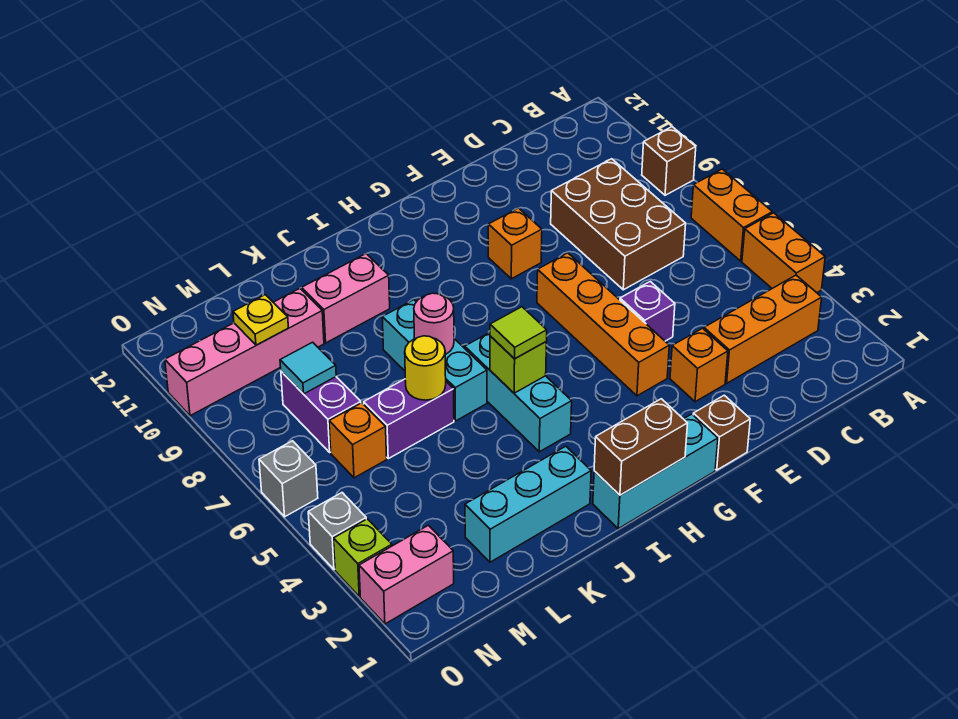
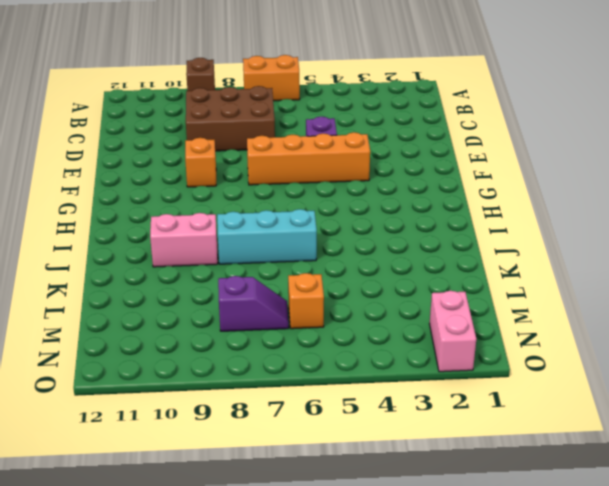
pink 1x2 brick [150,213,218,267] -> pink 1x2 brick turned to [302,254,390,343]
purple 1x2 slope [218,276,289,331] -> purple 1x2 brick [281,371,361,452]
none -> orange 1x2 brick [742,213,825,293]
none -> orange 1x3 brick [704,275,822,383]
none -> orange 1x1 brick [670,328,728,402]
none -> brown 1x1 brick [693,395,750,470]

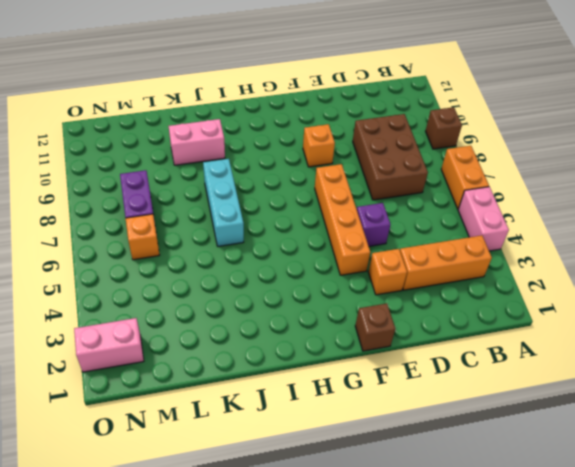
pink 1x2 brick [458,187,509,251] -> orange 1x2 brick [742,213,825,293]
none -> cyan 1x3 brick [593,414,718,529]
none -> cyan 1x3 brick [465,333,572,452]
none -> cyan 1x3 brick [465,446,591,562]
none -> purple 1x2 brick [364,379,454,459]

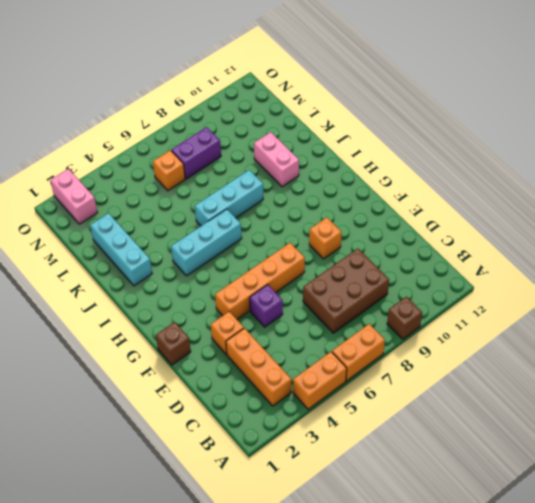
none -> cyan 1x3 brick [593,414,718,529]
none -> purple 1x2 brick [364,379,454,459]
none -> pink 1x4 brick [165,288,324,416]
none -> lime 1x1 brick [334,519,392,596]

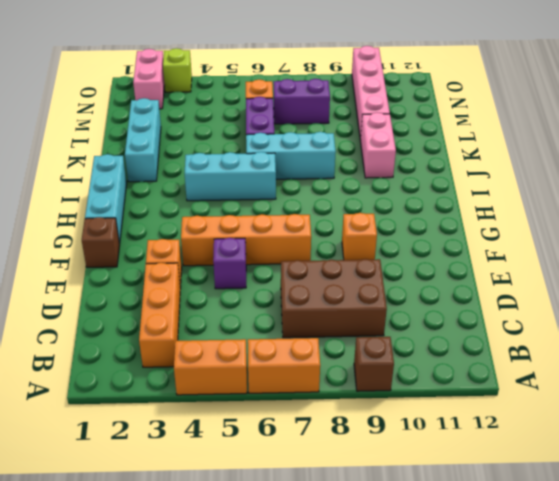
none -> grey 1x1 brick [308,493,366,570]
none -> grey 1x1 brick [259,441,318,517]
none -> brown 1x2 brick [594,399,688,495]
none -> lime 1x1 brick [490,336,547,393]

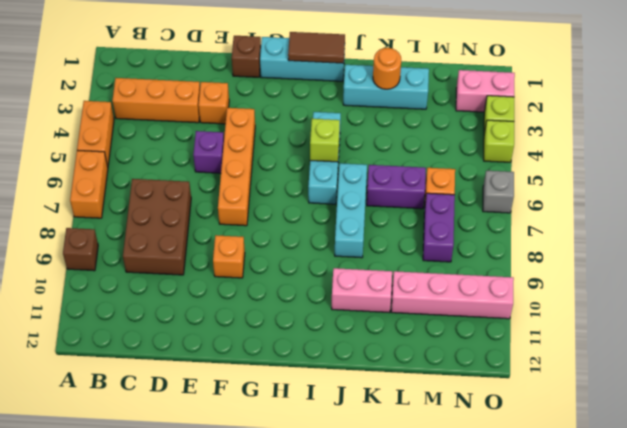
brown 1x2 tile [288,32,345,63] -> brown 1x2 brick [594,399,688,495]
orange 1x1 round brick [373,48,401,89] -> none
lime 1x1 brick [484,120,514,162] -> grey 1x1 brick [308,493,366,570]
none -> pink 1x1 round brick [414,293,454,354]
none -> yellow 1x1 round brick [405,336,446,400]
none -> cyan 1x1 tile [280,342,336,394]
none -> yellow 1x1 plate [233,295,288,345]

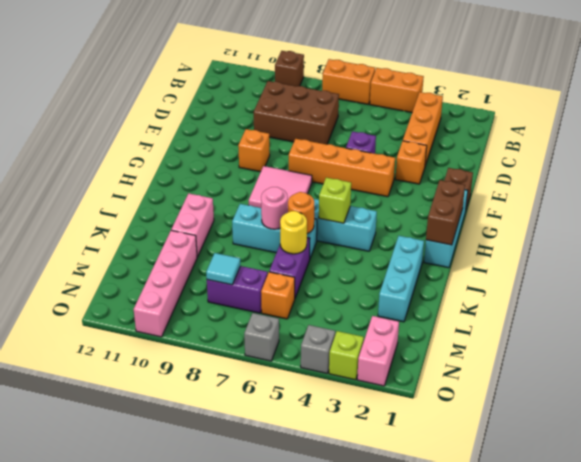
pink 2x2 tile [249,166,312,208] -> none
orange 1x1 round brick [288,192,314,233] -> none
none -> yellow 1x1 plate [233,295,288,345]
none -> lime 1x1 tile [490,307,547,359]

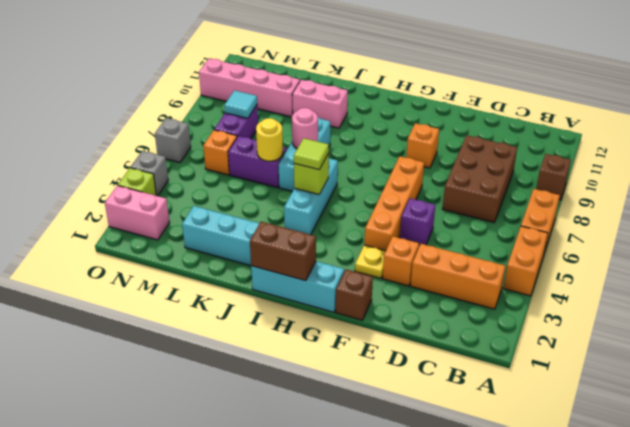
yellow 1x1 plate [355,245,386,278] -> yellow 1x1 plate moved to [233,295,288,345]

